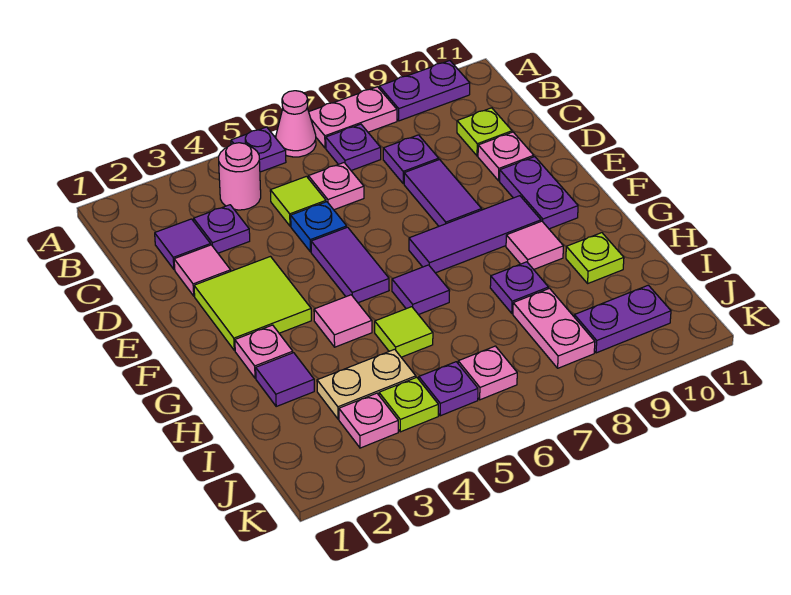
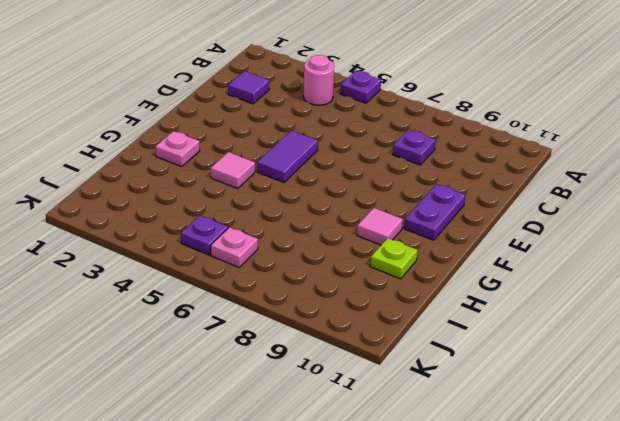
none -> pink 1x1 cone [276,91,316,157]
none -> pink 1x2 plate [309,87,397,148]
none -> purple 1x2 plate [379,61,470,121]
none -> purple 1x1 plate [326,124,381,171]

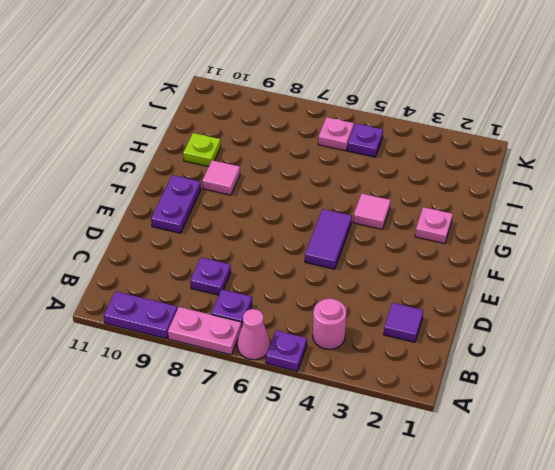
none -> purple 1x1 plate [194,205,250,253]
none -> lime 1x1 tile [270,176,326,226]
none -> pink 1x1 plate [308,163,364,210]
none -> lime 1x1 plate [457,108,512,156]

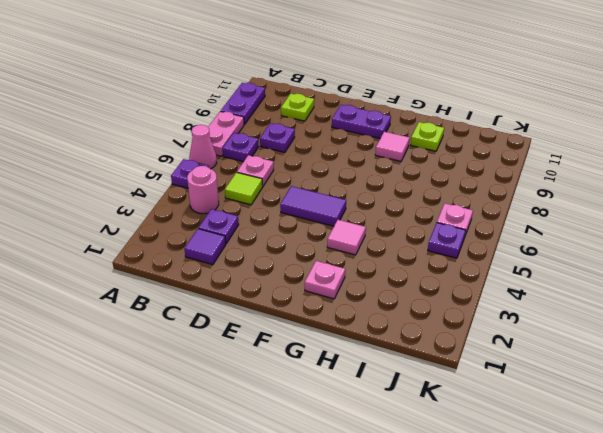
none -> pink 1x1 tile [174,245,231,296]
none -> blue 1x1 plate [291,202,347,252]
none -> purple 1x2 tile [404,160,482,226]
none -> pink 1x1 plate [478,132,534,181]

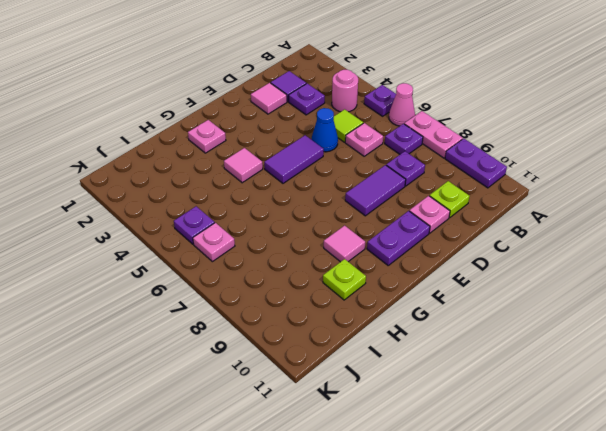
blue 1x1 cone [312,108,338,152] -> blue 1x1 plate [291,202,347,252]
none -> lime 2x2 tile [194,257,311,350]
none -> purple 1x3 tile [409,196,541,273]
none -> purple 1x1 tile [392,265,450,315]
none -> purple 1x1 tile [256,353,314,406]

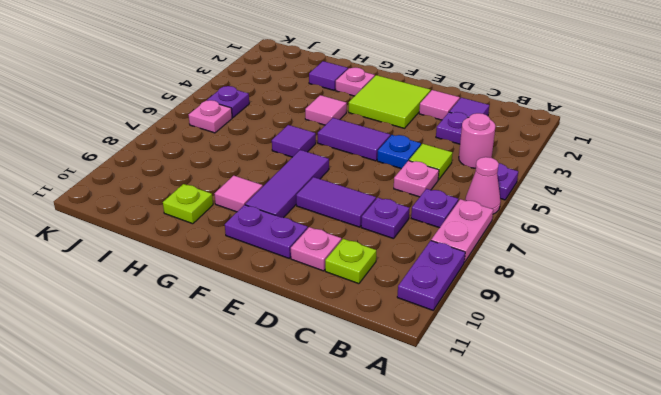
none -> lime 1x1 tile [375,307,433,357]
none -> purple 1x1 plate [490,262,548,313]
none -> tan 1x2 plate [317,349,416,419]
none -> pink 1x2 plate [513,288,595,368]

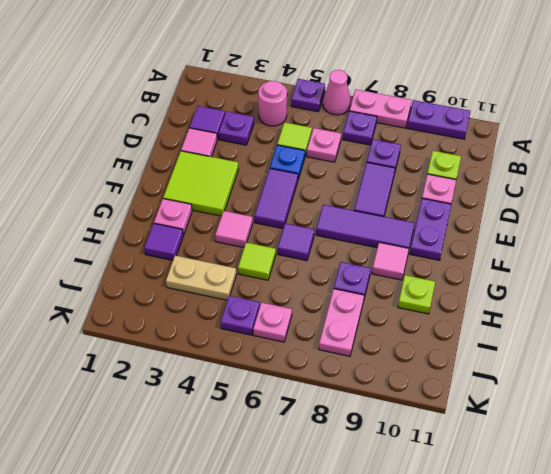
none -> pink 1x1 plate [339,393,398,448]
none -> lime 1x1 plate [379,377,438,432]
none -> purple 1x2 plate [574,285,671,353]

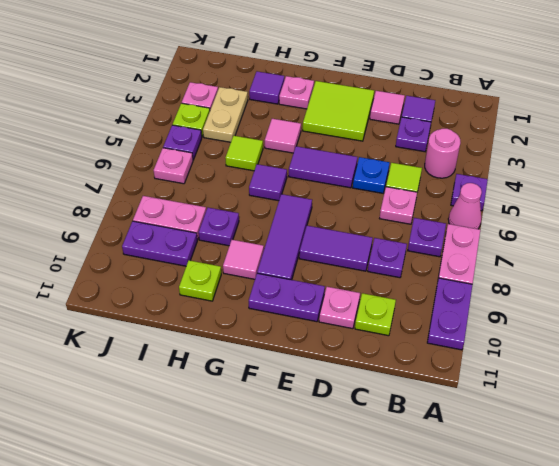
purple 1x2 plate [122,221,197,266] -> purple 1x2 plate turned to [574,285,671,353]

